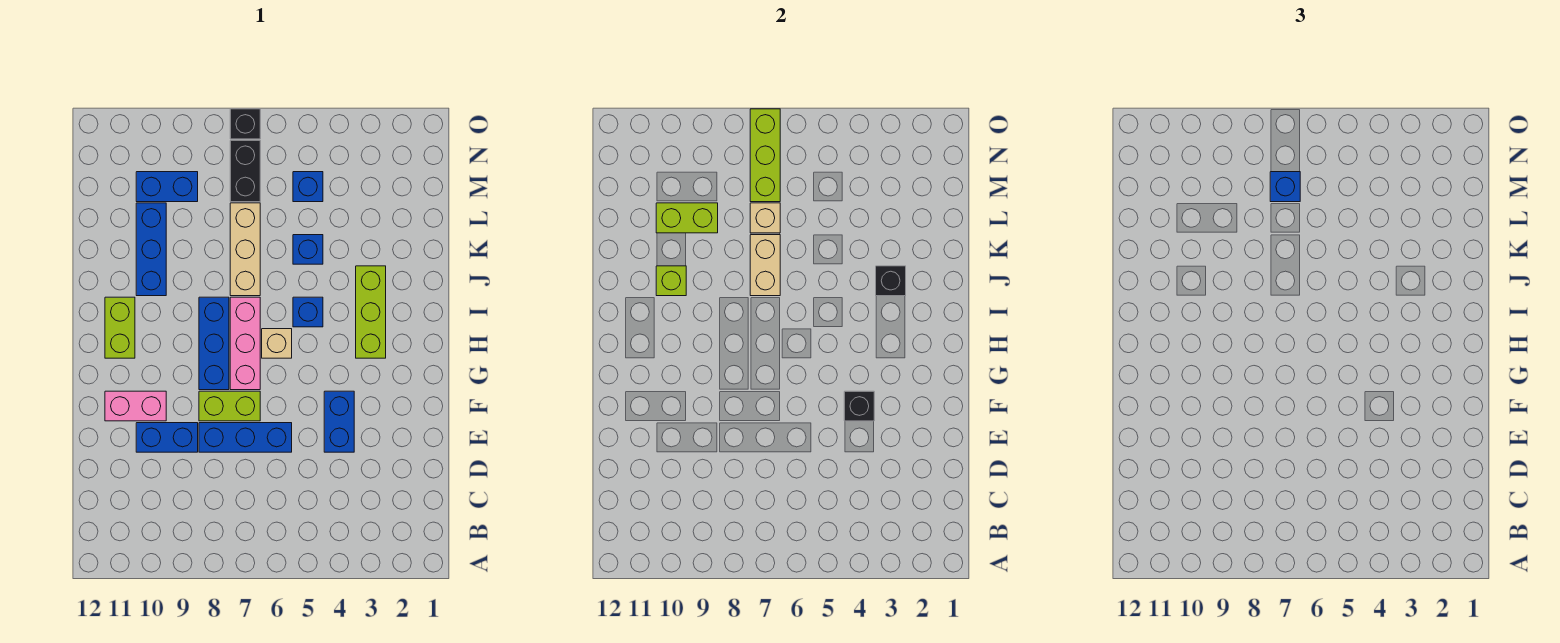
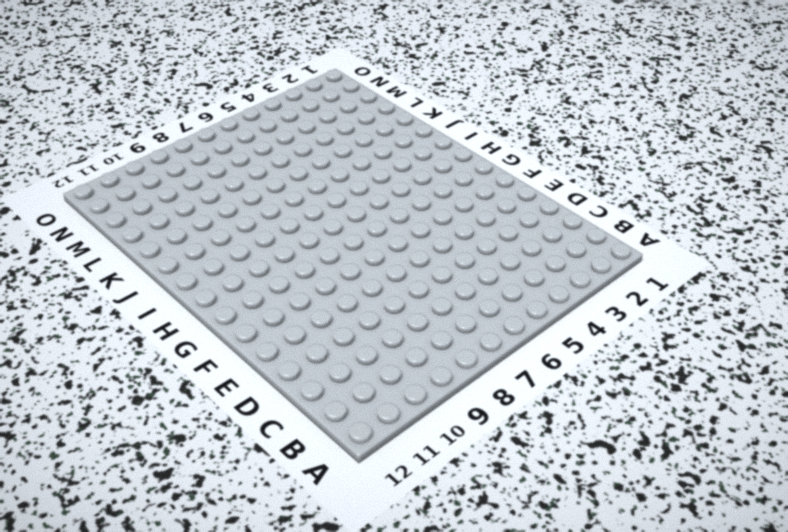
none -> blue 1x2 brick [324,391,354,452]
none -> blue 1x3 brick [199,423,292,452]
none -> blue 1x2 brick [136,423,198,452]

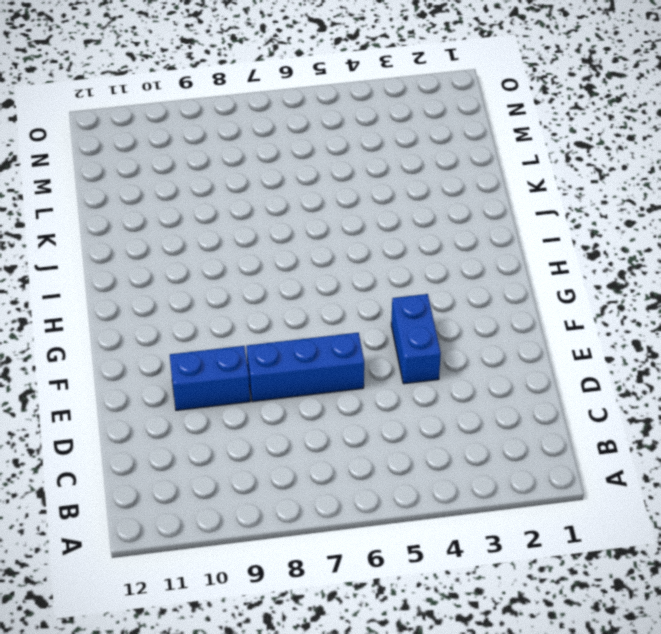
none -> lime 1x2 brick [199,391,260,421]
none -> pink 1x2 brick [105,391,166,421]
none -> pink 1x3 brick [230,297,260,390]

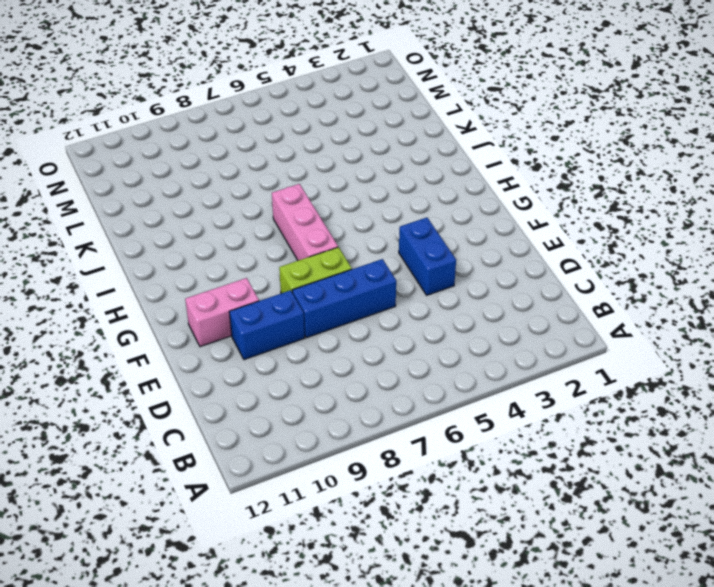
none -> blue 1x3 brick [199,297,229,390]
none -> lime 1x3 brick [356,266,386,358]
none -> tan 1x1 brick [262,329,292,358]

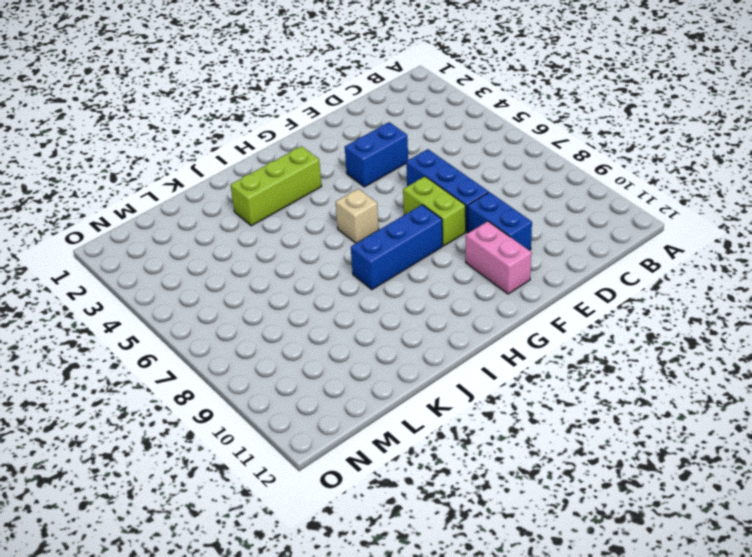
none -> pink 1x3 brick [230,297,260,390]
none -> lime 1x2 brick [105,297,135,358]
none -> blue 1x1 brick [293,297,323,327]

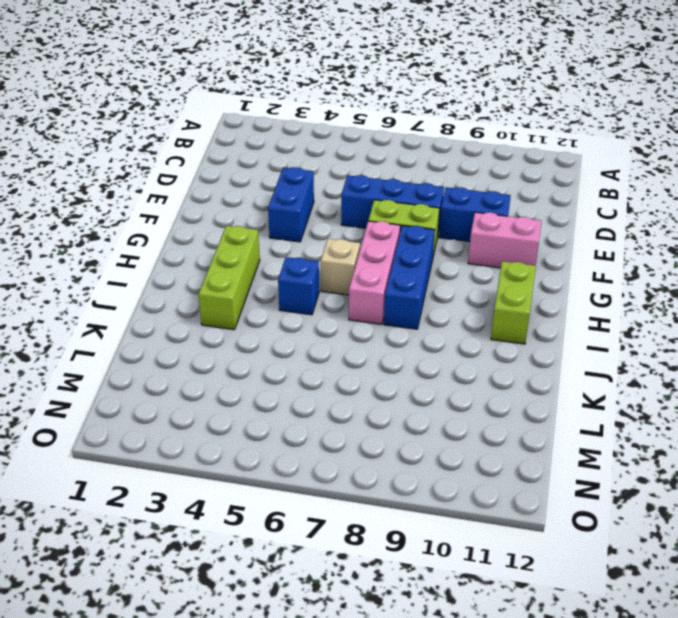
none -> tan 1x3 brick [230,203,260,296]
none -> blue 1x3 brick [136,203,166,296]
none -> blue 1x1 brick [293,235,323,264]

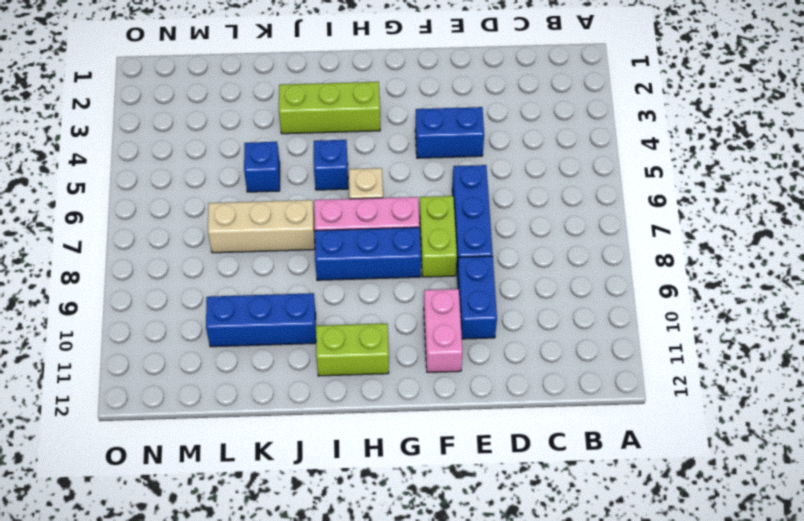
none -> blue 1x1 brick [293,172,323,202]
none -> black 1x2 brick [230,140,260,202]
none -> blue 1x2 brick [136,172,198,202]

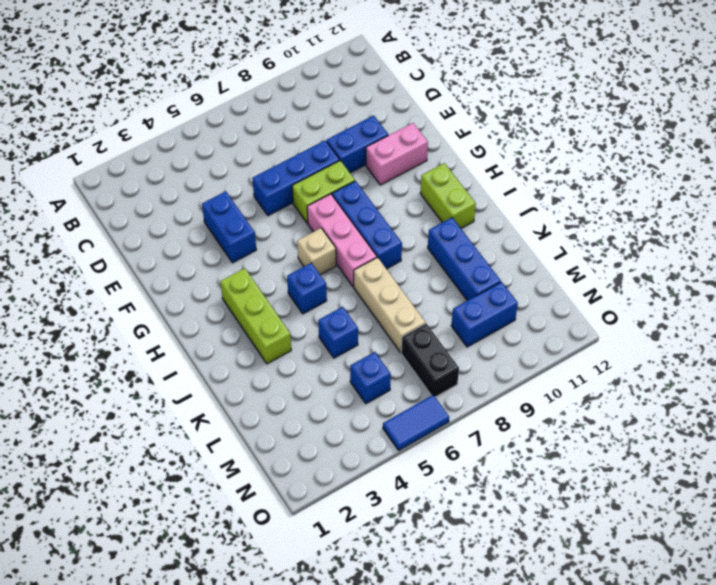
blue 1x2 tile [383,395,449,450] -> none
none -> black 1x1 brick [230,109,260,139]
none -> black 1x1 brick [844,391,874,421]
none -> black 1x1 brick [876,266,906,296]

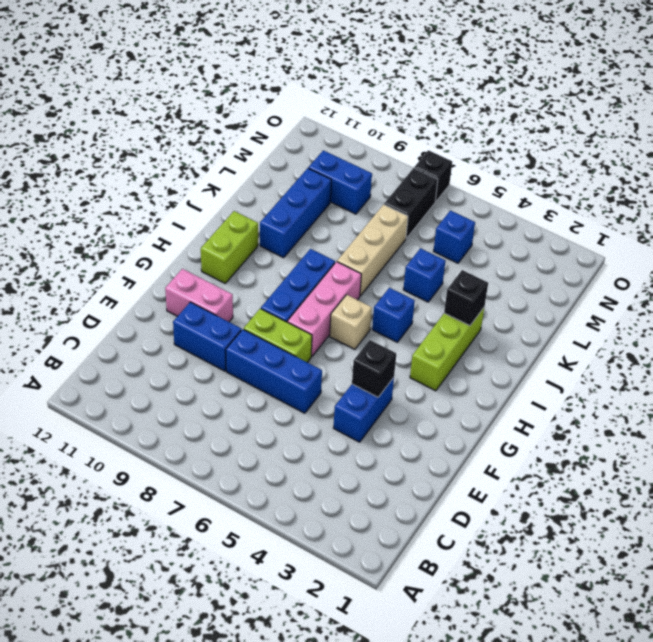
none -> tan 1x2 brick [750,235,780,296]
none -> lime 1x1 brick [656,266,686,296]
none -> tan 1x1 brick [750,203,780,233]

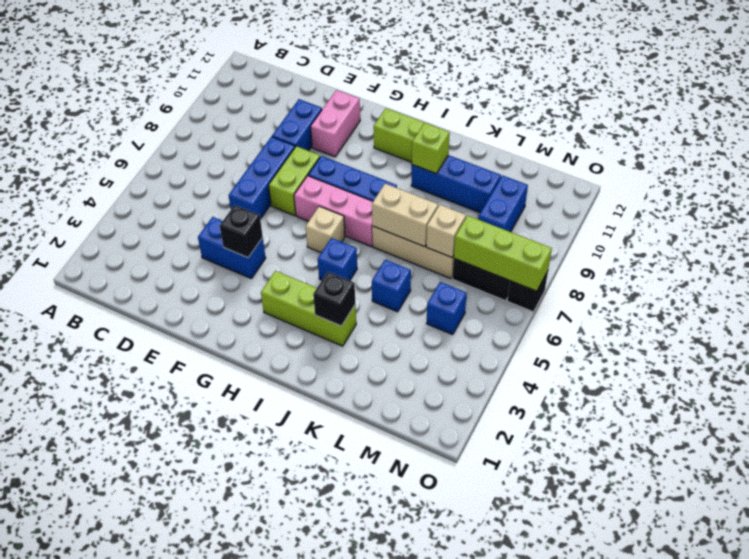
none -> lime 1x2 brick [656,203,718,233]
none -> blue 1x1 brick [1270,172,1300,202]

